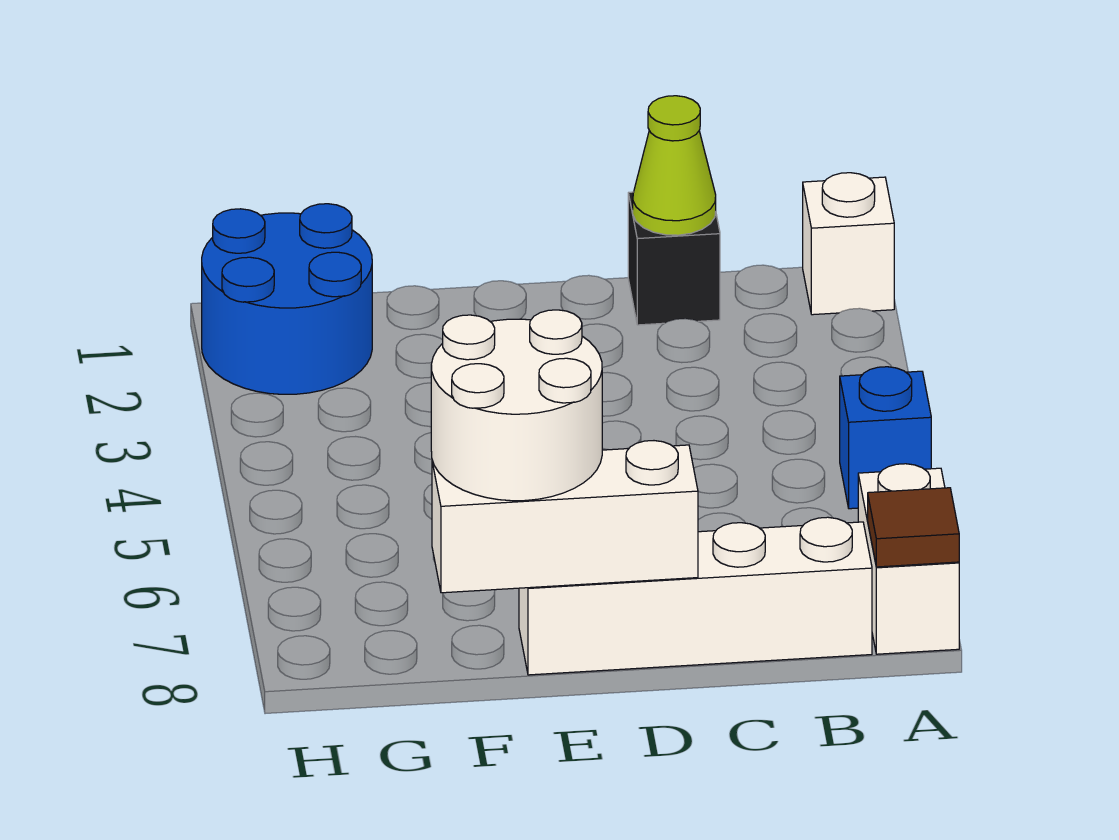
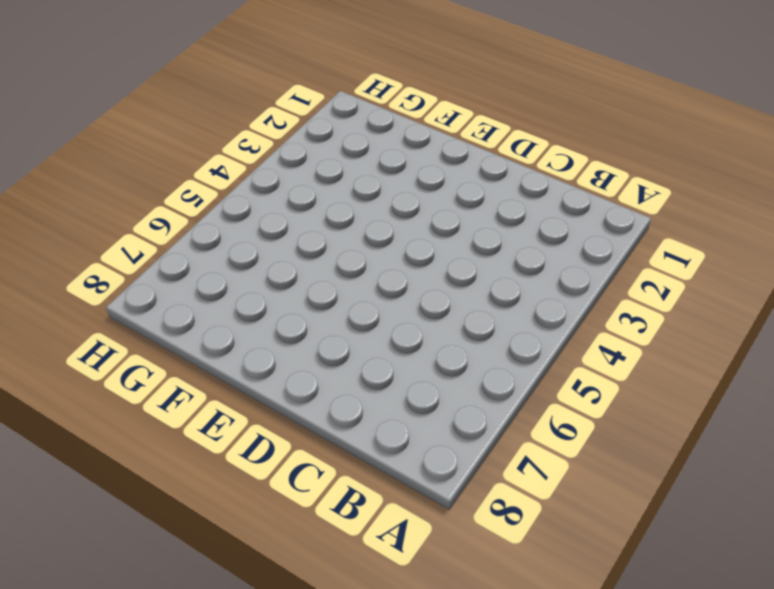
none -> white 1x1 brick [803,173,894,315]
none -> blue 1x1 brick [840,367,931,509]

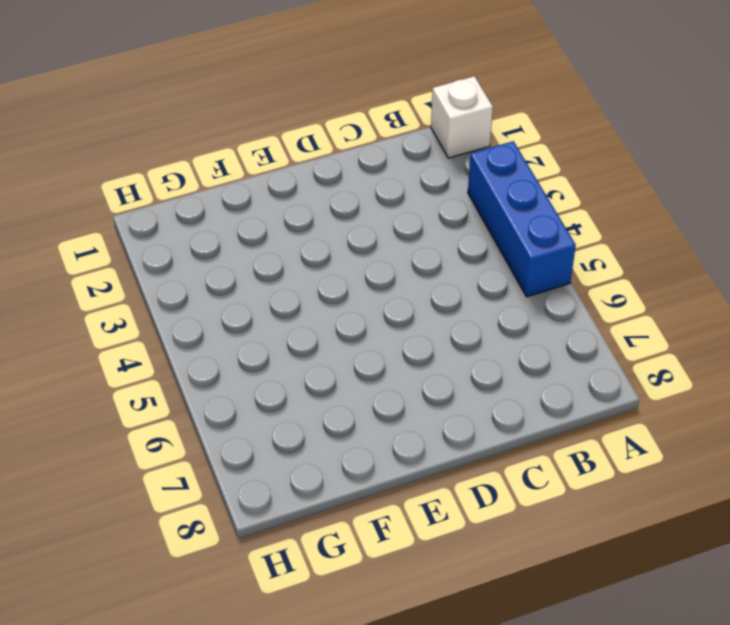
blue 1x3 brick [468,141,576,297] -> blue 1x1 brick [840,367,931,509]
none -> white 1x2 brick [858,464,959,654]
none -> white 1x4 brick [519,517,872,675]

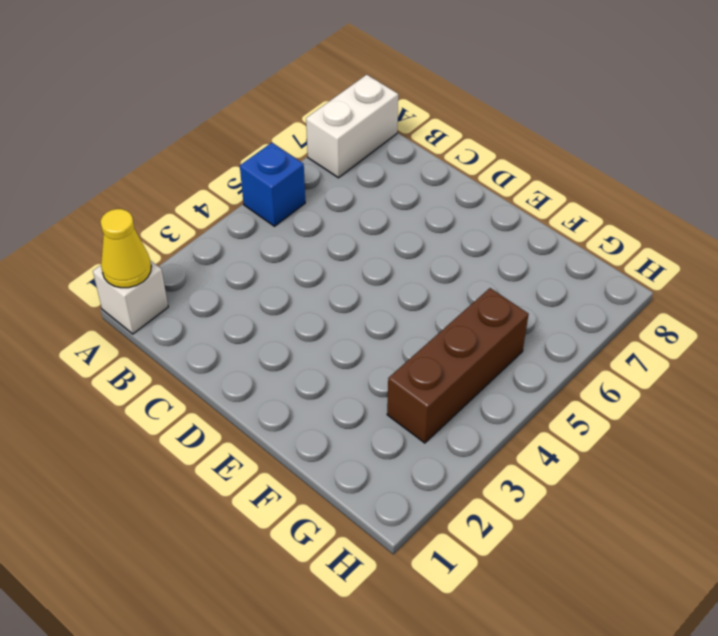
yellow 1x1 cone [101,209,151,288] -> none
brown 1x3 brick [387,288,529,443] -> none
none -> white 1x4 brick [519,517,872,675]
none -> black 1x1 brick [628,192,720,325]

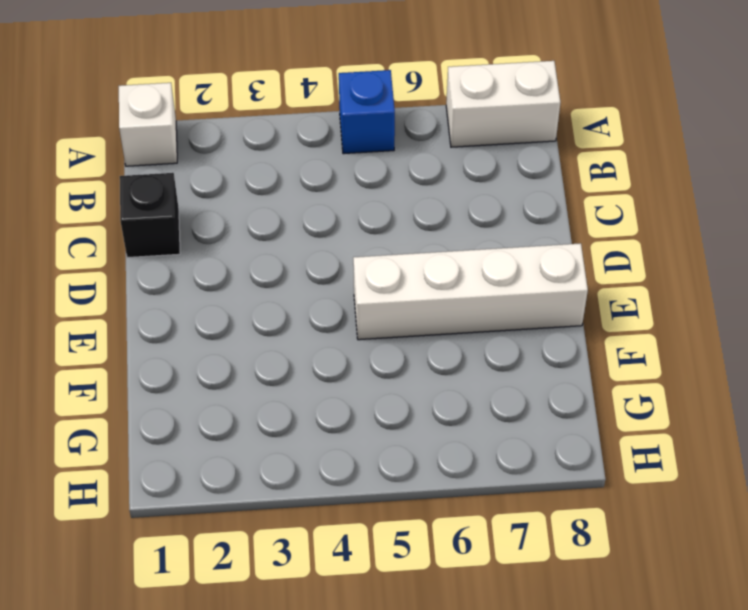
white 1x4 brick [353,243,588,340] -> white 1x4 brick turned to [519,517,872,675]
none -> blue 2x2 round brick [202,204,372,394]
none -> brown 1x1 tile [868,488,959,567]

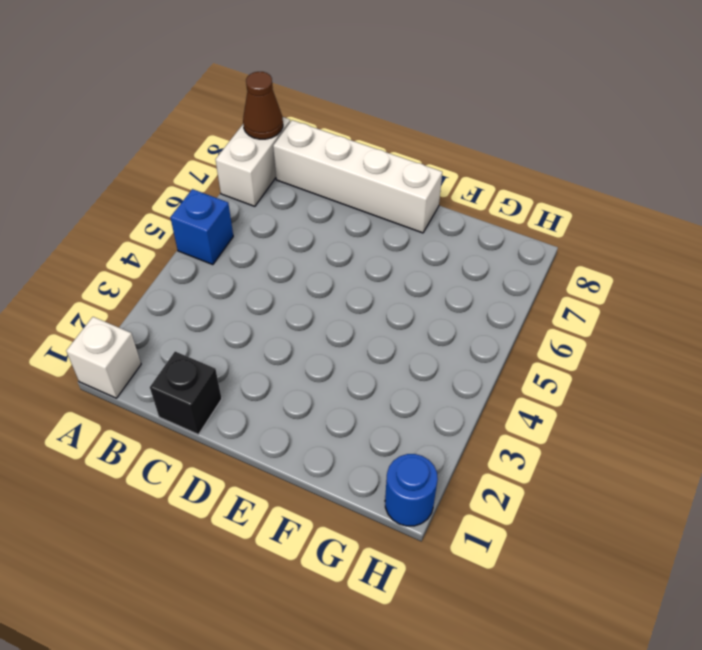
brown 1x1 cone [243,72,283,139] -> brown 1x1 tile [868,488,959,567]
blue 1x1 round brick [385,454,438,526] -> blue 2x2 round brick [202,204,372,394]
none -> lime 1x1 cone [633,96,716,235]
none -> white 1x3 brick [432,441,698,593]

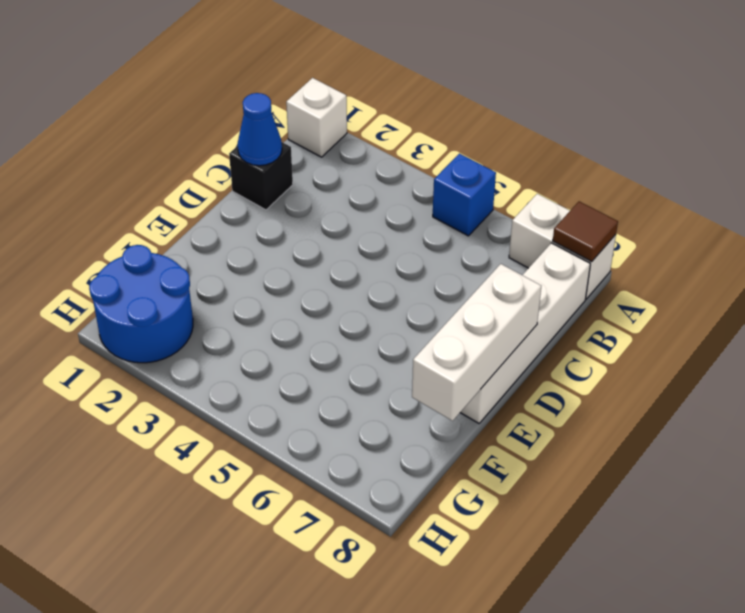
blue 1x1 cone [238,93,282,166] -> lime 1x1 cone [633,96,716,235]
none -> white 2x2 round brick [431,310,602,501]

